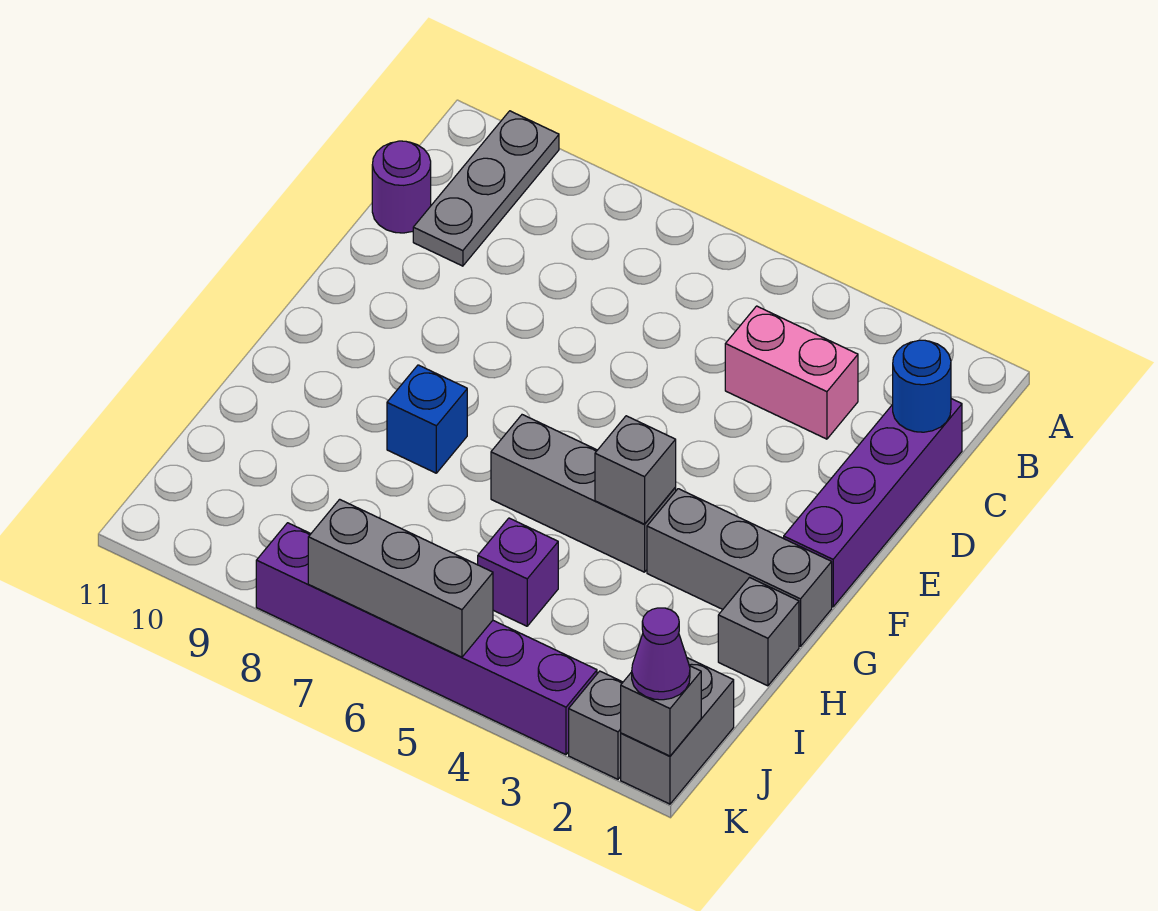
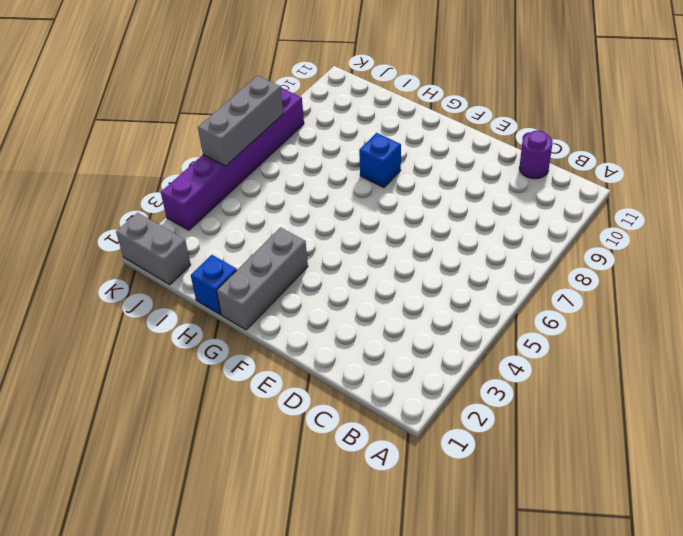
blue 1x1 brick [191,255,237,314] -> grey 1x1 brick [718,578,799,686]
none -> grey 1x3 plate [413,111,559,266]
none -> purple 1x4 brick [784,399,962,607]
none -> pink 1x2 brick [725,306,858,439]

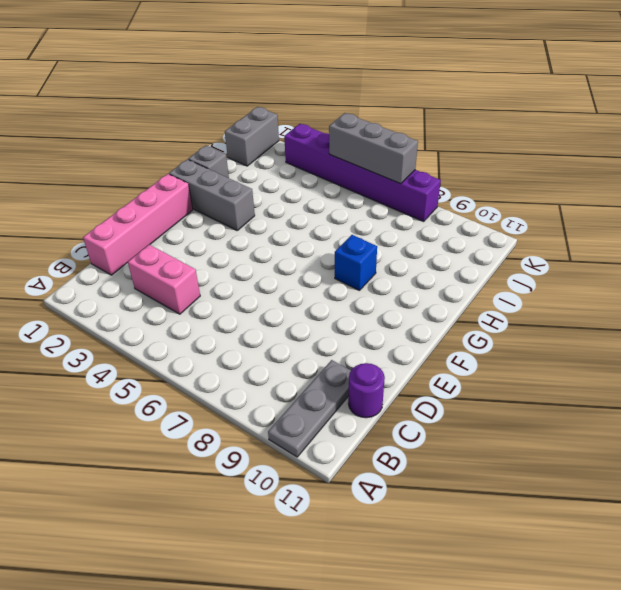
pink 1x4 brick [83,174,193,275] -> purple 1x4 brick [784,399,962,607]
none -> grey 1x3 brick [491,415,676,572]
none -> purple 1x1 brick [478,518,558,626]
none -> grey 1x1 brick [569,671,623,779]

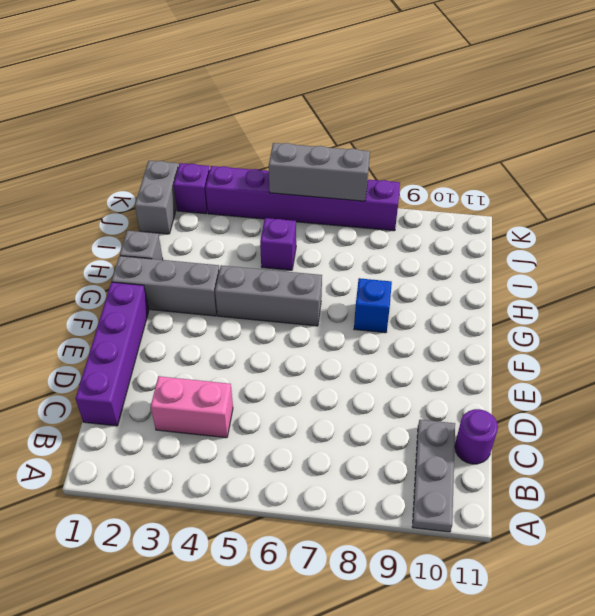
purple 1x1 brick [174,163,210,214] -> grey 1x1 brick [569,671,623,779]
none -> blue 1x1 round brick [893,340,951,432]
none -> grey 1x1 brick [595,416,676,524]
none -> grey 1x1 brick [621,666,701,756]

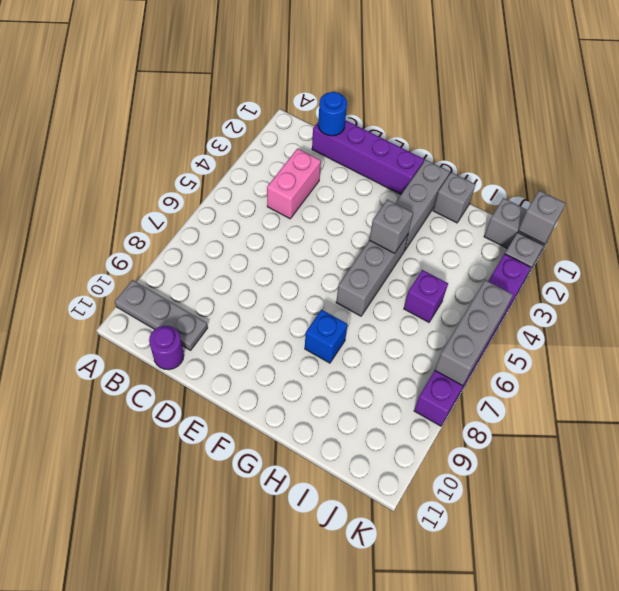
none -> purple 1x1 cone [632,608,690,700]

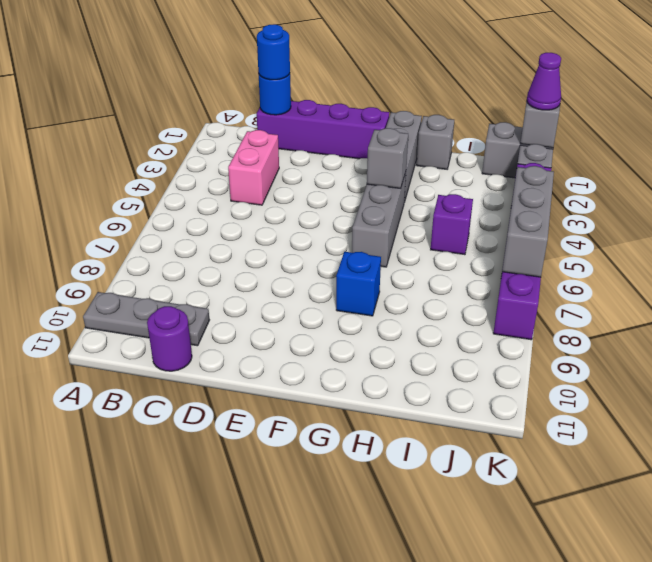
blue 1x1 round brick [257,24,290,80] -> none

